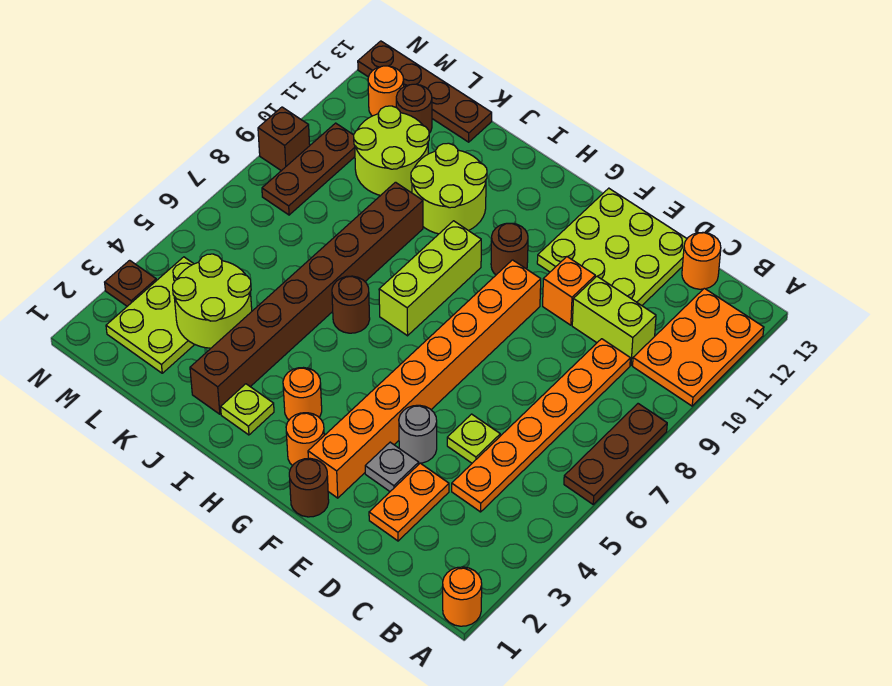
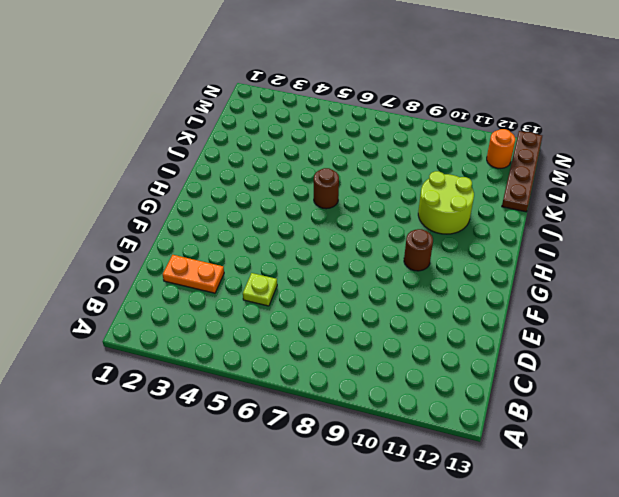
none -> orange 1x1 round brick [443,567,482,626]
none -> brown 1x3 plate [564,404,667,504]
none -> orange 2x3 plate [633,288,764,406]
none -> orange 1x6 plate [452,339,630,512]

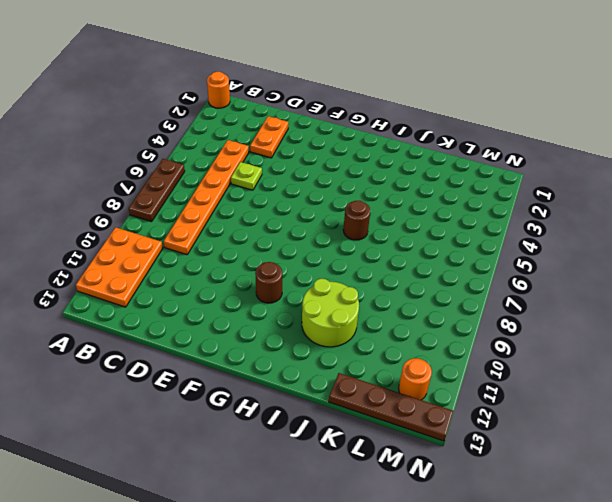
none -> lime 1x2 brick [572,276,656,365]
none -> orange 1x1 round brick [682,232,721,289]
none -> lime 3x3 plate [537,188,687,305]
none -> grey 1x1 plate [365,442,419,491]

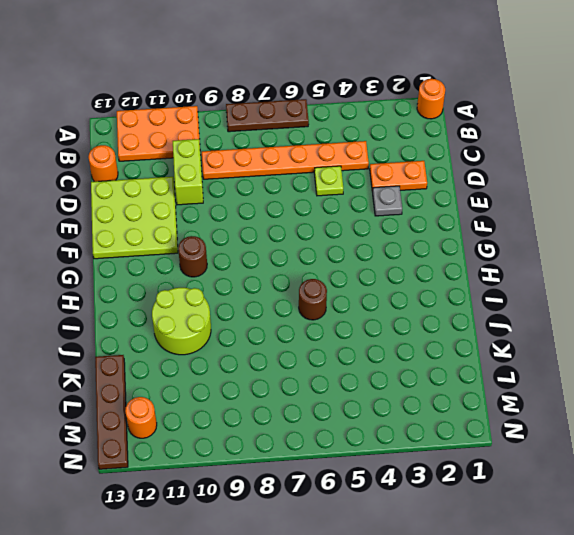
none -> grey 1x1 round brick [399,405,437,463]
none -> orange 1x1 brick [543,257,595,325]
none -> brown 1x1 round brick [289,458,329,517]
none -> orange 1x8 brick [308,260,541,498]

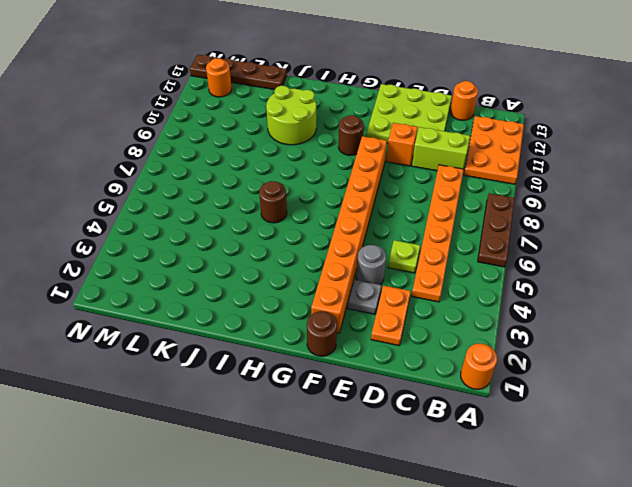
none -> orange 1x1 round brick [286,413,324,466]
none -> orange 1x1 round brick [283,368,322,420]
none -> lime 1x3 brick [379,221,481,336]
none -> lime 1x1 plate [221,384,274,435]

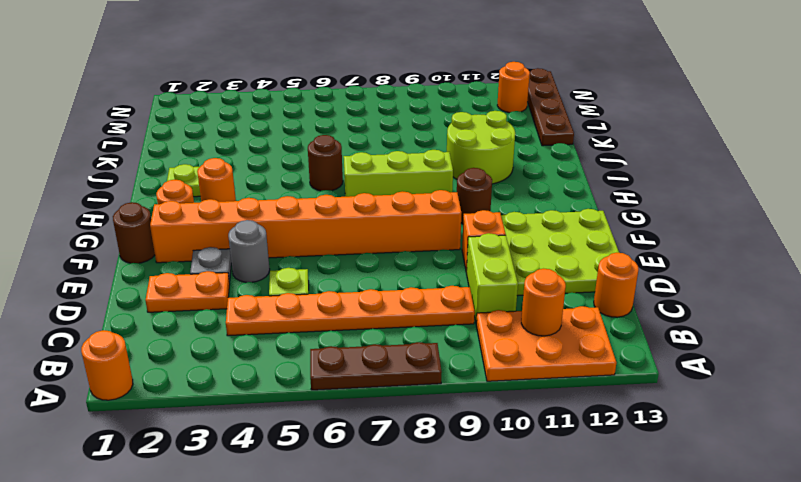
orange 1x1 round brick [521,269,566,336] -> none
none -> brown 1x8 brick [190,182,423,414]
none -> lime 2x2 round brick [354,106,429,195]
none -> lime 2x3 plate [106,257,195,373]
none -> brown 1x1 round brick [396,84,432,133]

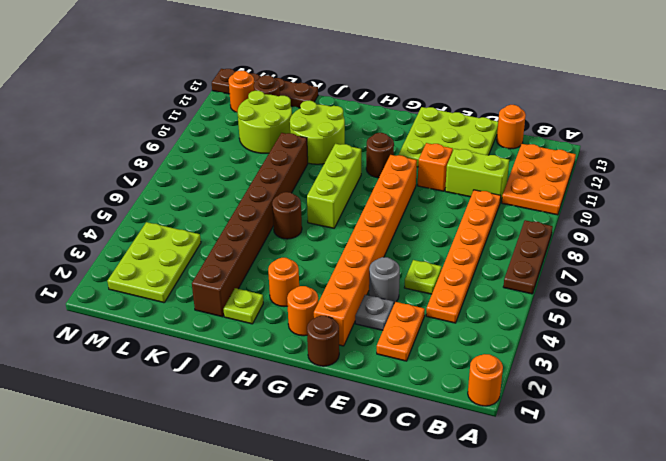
none -> brown 1x3 plate [262,123,355,215]
none -> brown 1x1 plate [105,260,156,306]
none -> brown 1x1 brick [258,107,310,171]
none -> lime 2x2 round brick [173,254,252,348]

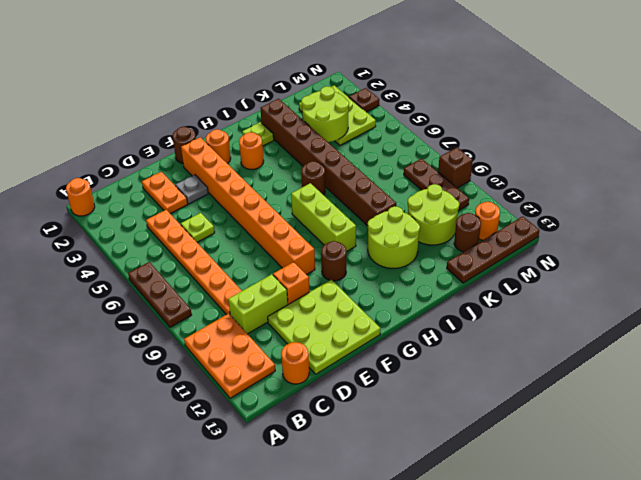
none -> grey 1x1 round brick [399,405,437,463]

